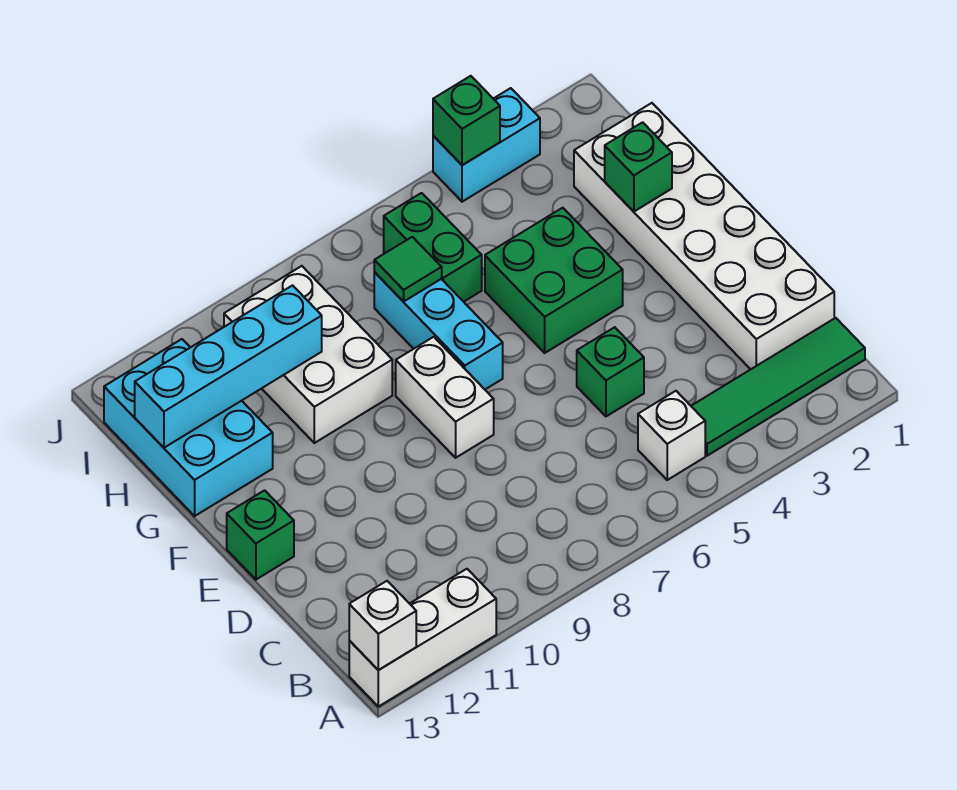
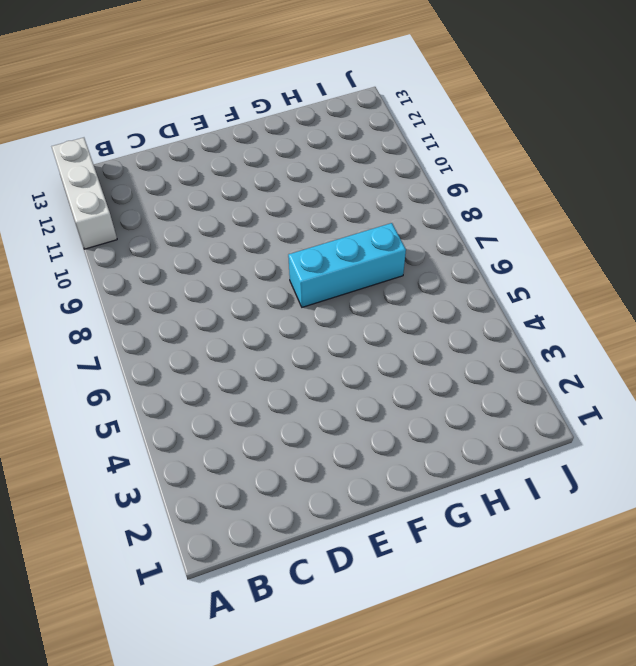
none -> green 1x4 tile [691,318,865,456]
none -> white 1x1 brick [638,391,705,480]
none -> white 2x6 brick [574,103,834,369]

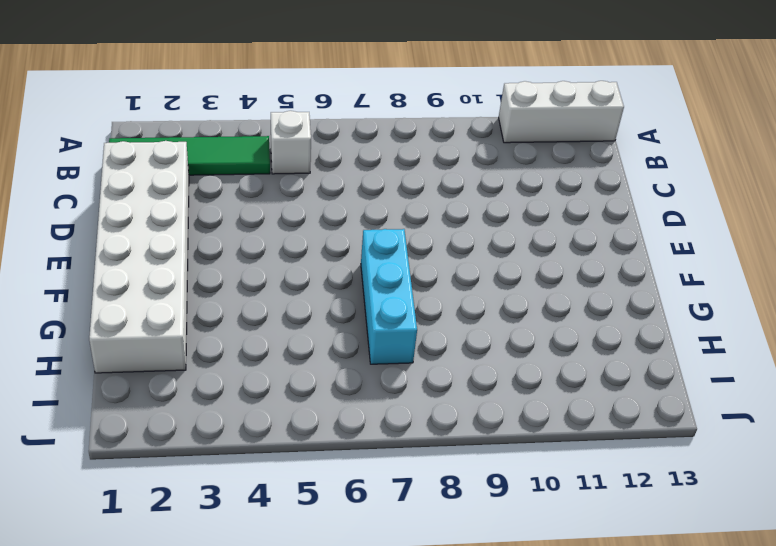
none -> green 1x1 brick [577,327,644,416]
none -> white 1x2 brick [396,337,494,458]
none -> green 1x1 brick [227,490,294,580]

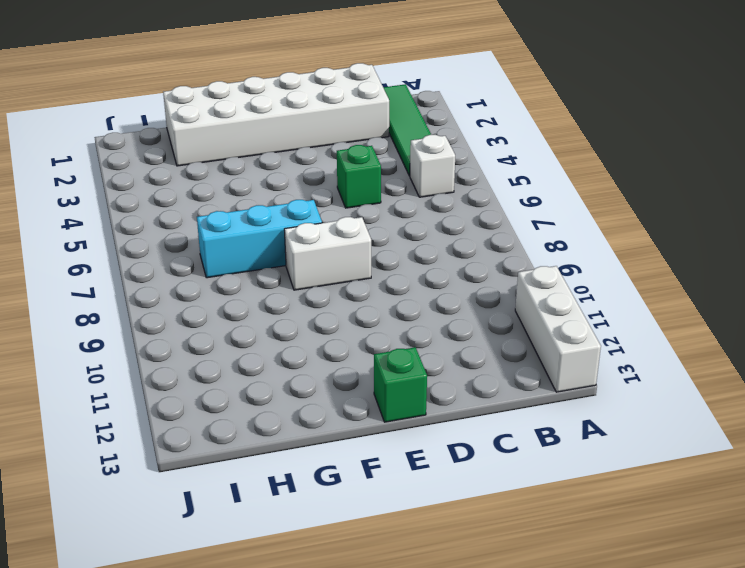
none -> green 2x2 brick [485,208,623,353]
none -> white 2x3 brick [224,266,392,443]
none -> cyan 2x3 brick [104,339,273,516]

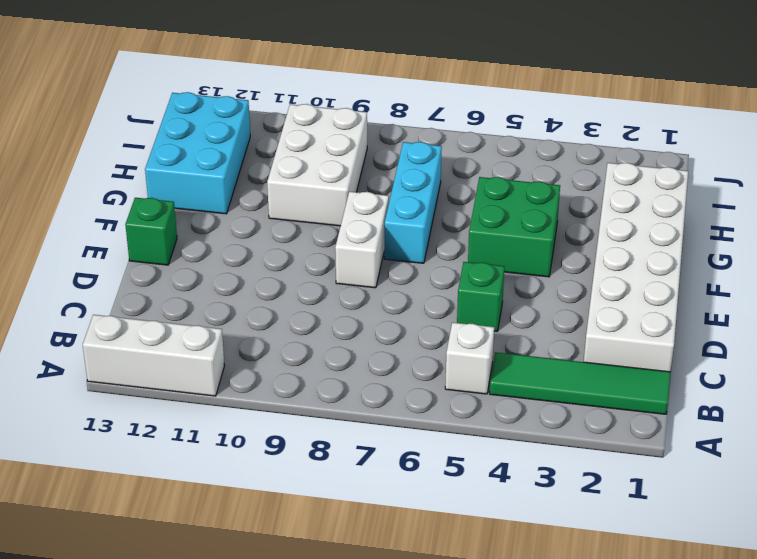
none -> green 1x2 brick [384,193,482,302]
none -> cyan 1x2 brick [433,88,540,202]
none -> white 1x1 brick [349,581,416,670]

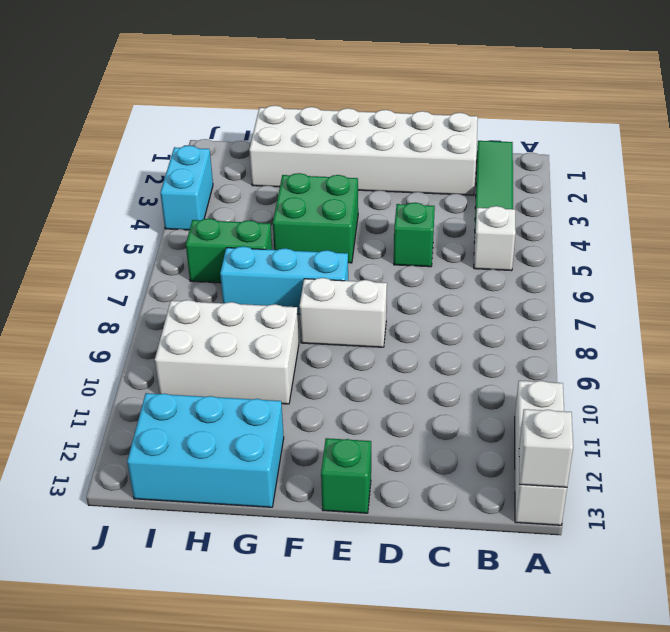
none -> green 1x1 brick [605,122,672,211]
none -> green 1x1 tile [374,237,442,301]
none -> cyan 1x4 brick [135,285,322,448]

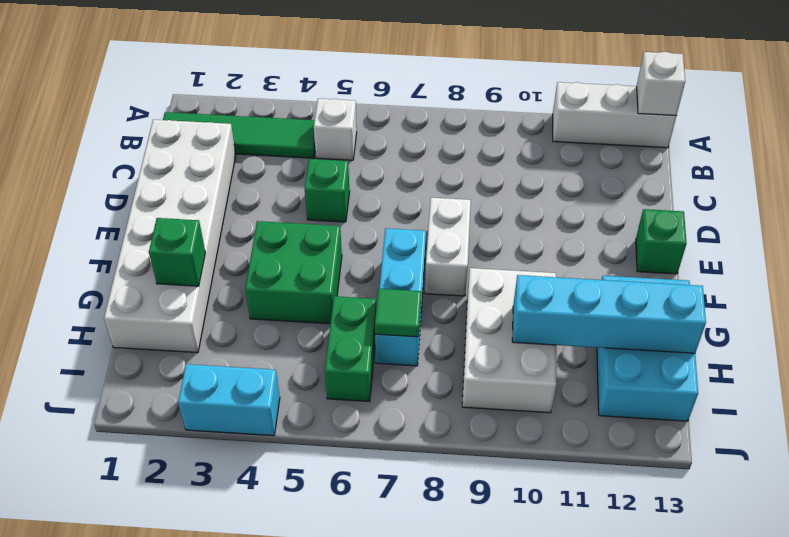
none -> green 1x1 brick [433,76,500,165]

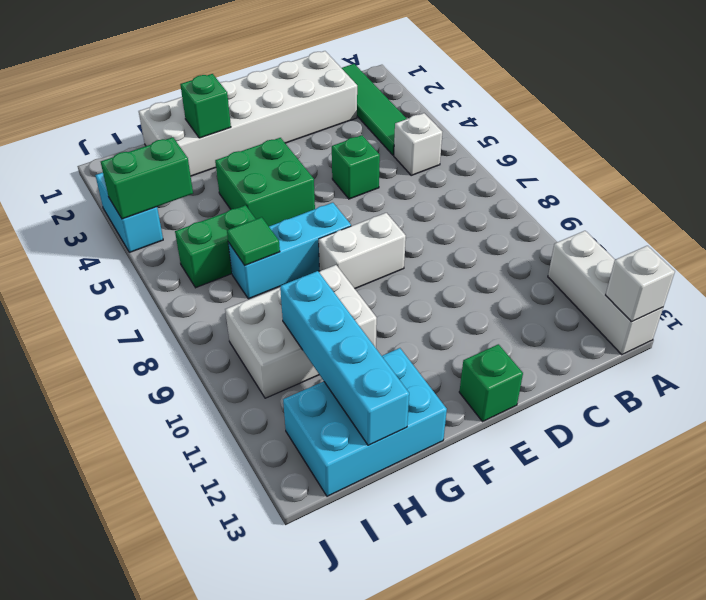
green 1x2 brick [101,137,193,219] -> green 1x1 brick [433,76,500,165]

